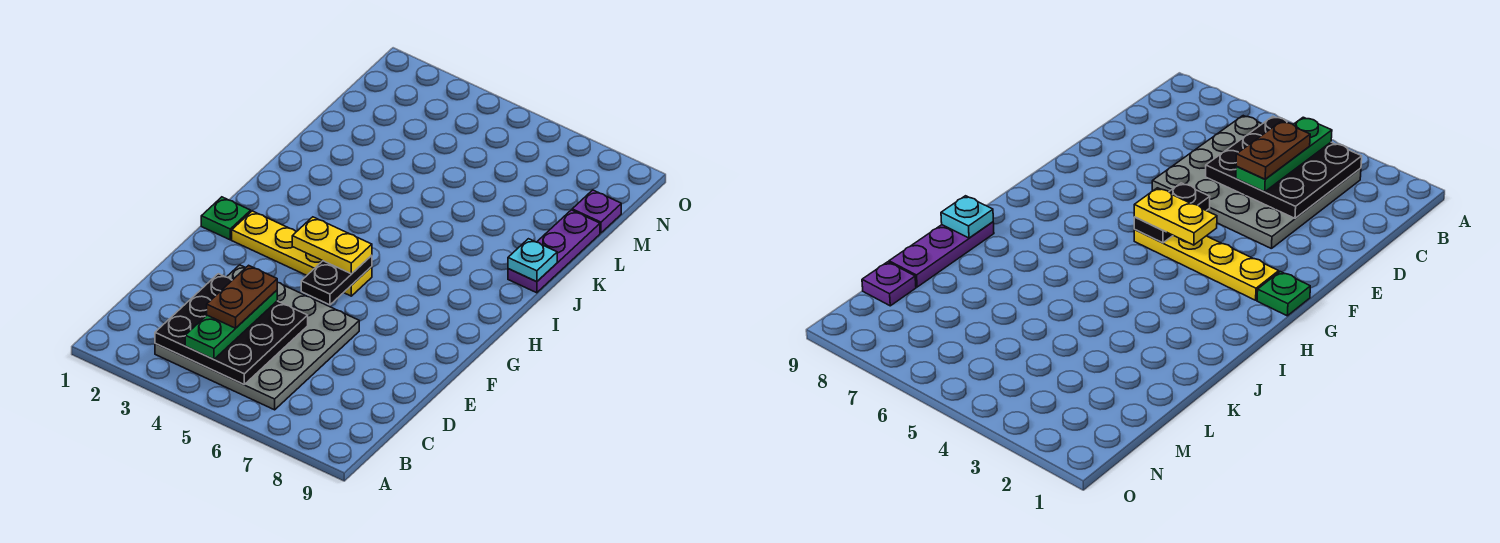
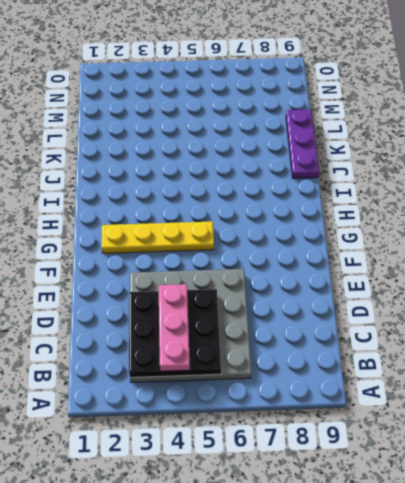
pink 1x3 plate [158,284,190,371] -> green 1x3 plate [185,290,277,359]
none -> green 1x1 plate [201,197,251,240]
none -> purple 1x1 plate [572,190,621,233]

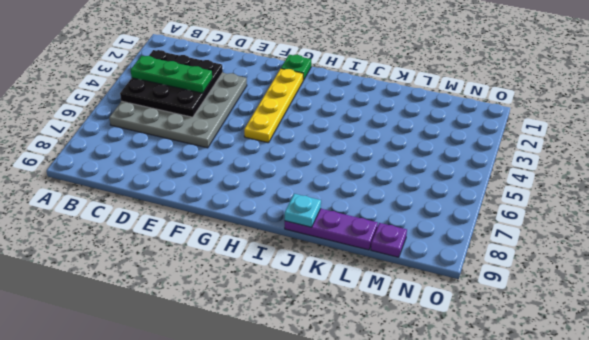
none -> black 1x2 plate [301,255,372,305]
none -> yellow 1x2 plate [292,217,372,274]

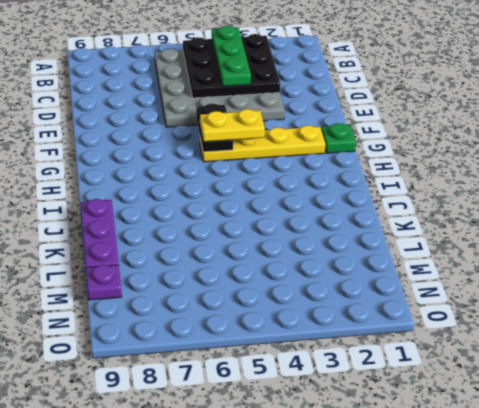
none -> cyan 1x1 plate [508,239,557,282]
none -> brown 1x2 plate [207,265,277,328]

